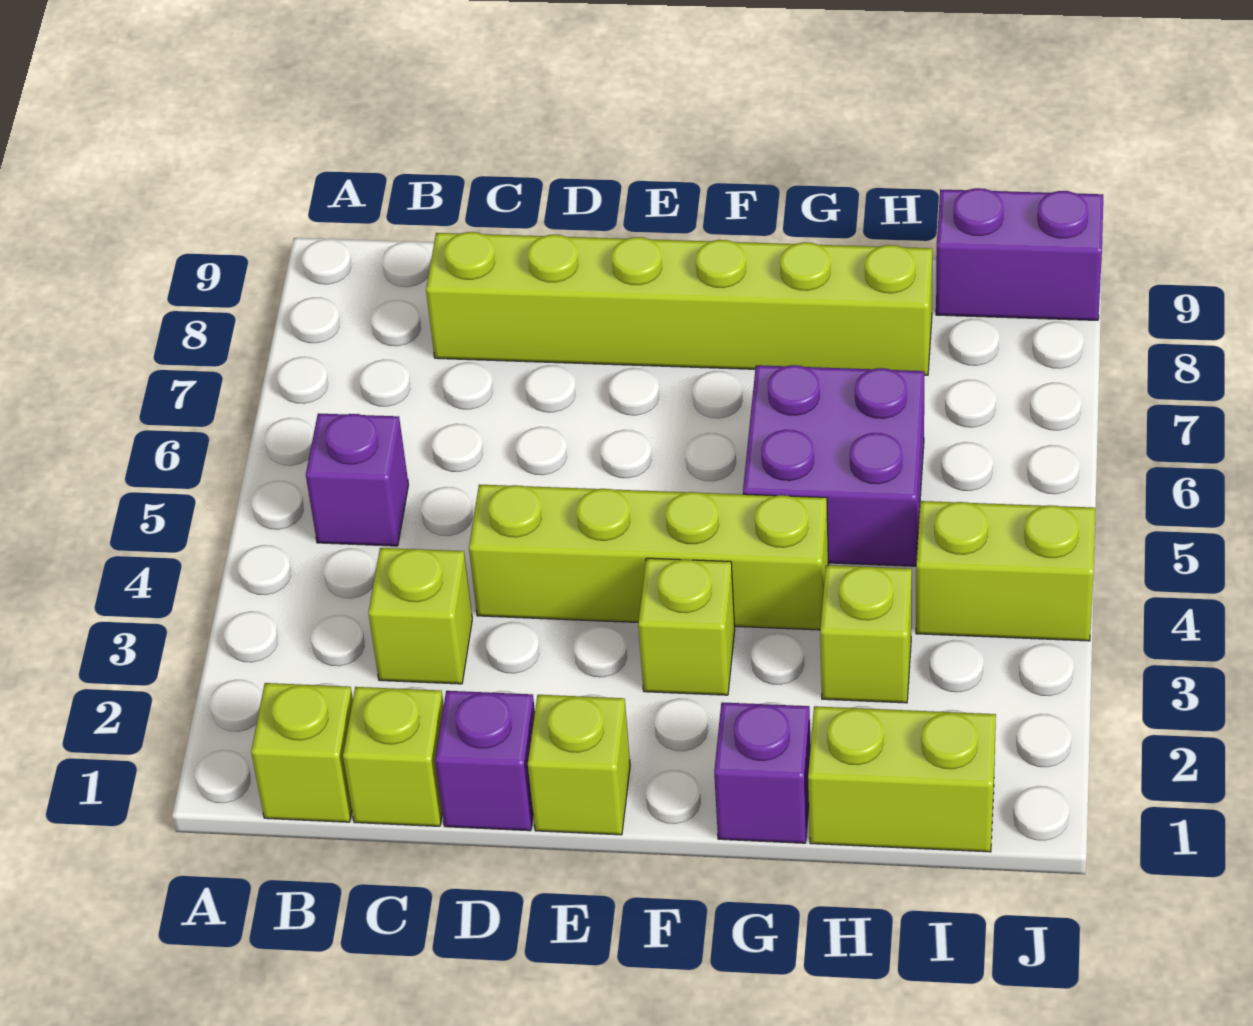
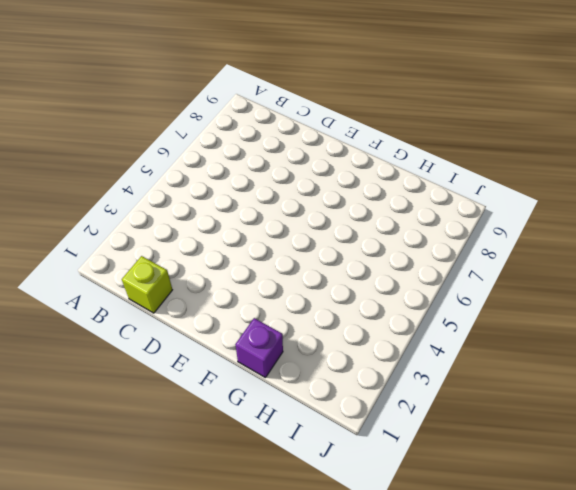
none -> lime 1x1 brick [251,683,353,822]
none -> purple 1x1 brick [306,413,409,546]
none -> lime 1x1 brick [368,548,472,684]

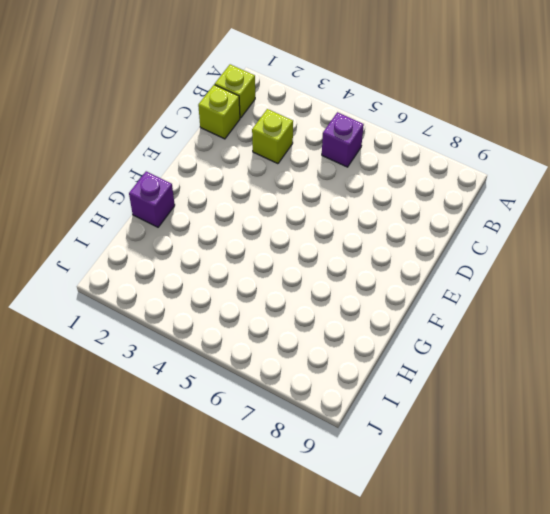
none -> lime 1x6 brick [426,232,932,375]
none -> purple 1x1 brick [435,691,535,831]
none -> lime 1x4 brick [469,485,828,630]

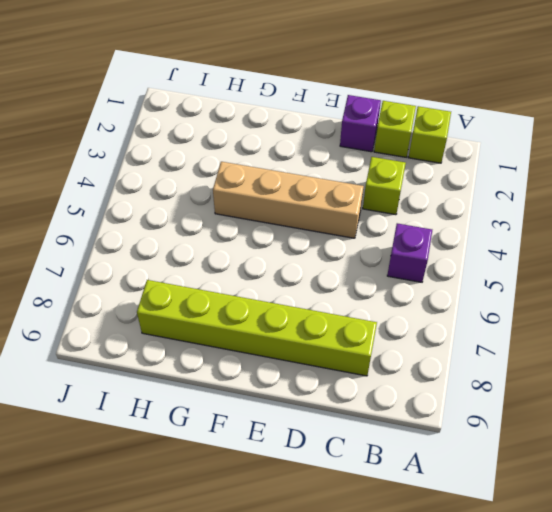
tan 1x4 brick [213,162,364,238] -> lime 1x4 brick [469,485,828,630]
none -> lime 1x1 brick [528,695,630,835]
none -> lime 1x1 brick [638,558,735,695]
none -> purple 1x1 brick [714,702,811,843]

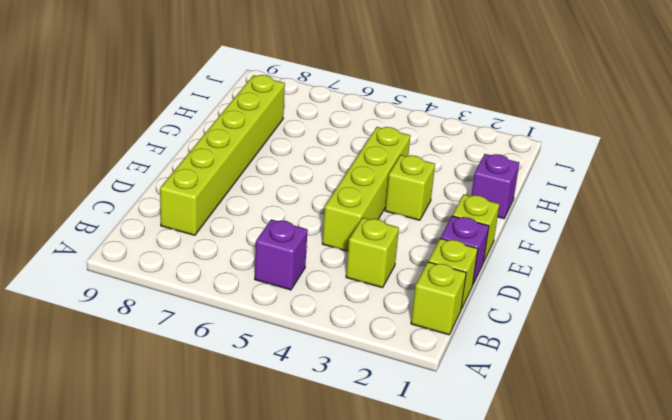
none -> purple 2x2 brick [743,365,924,566]
none -> lime 1x2 brick [808,706,996,852]
none -> lime 1x1 brick [820,565,912,703]

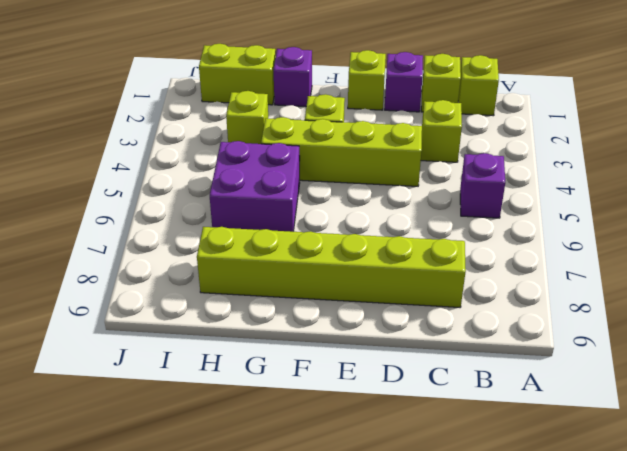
none -> lime 1x2 brick [916,501,1095,641]
none -> purple 1x2 brick [936,188,1103,320]

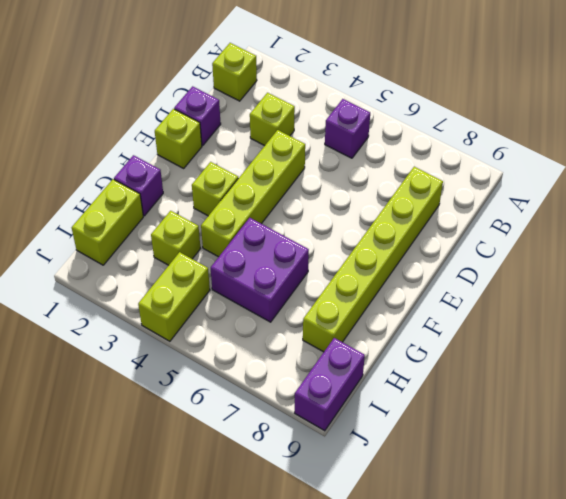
none -> lime 1x1 brick [343,687,444,826]

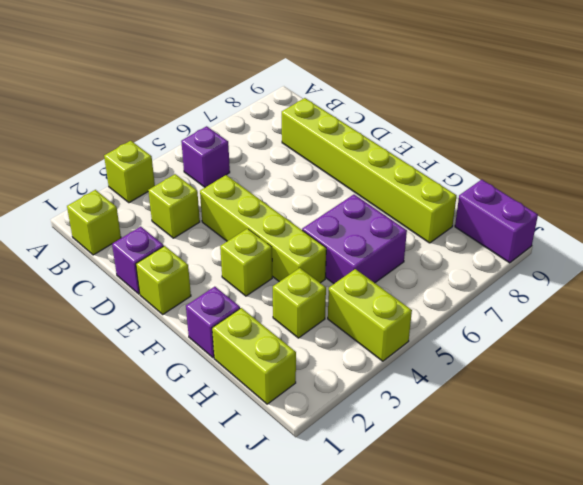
lime 1x1 brick [104,141,155,203] -> lime 1x1 brick moved to [343,687,444,826]

